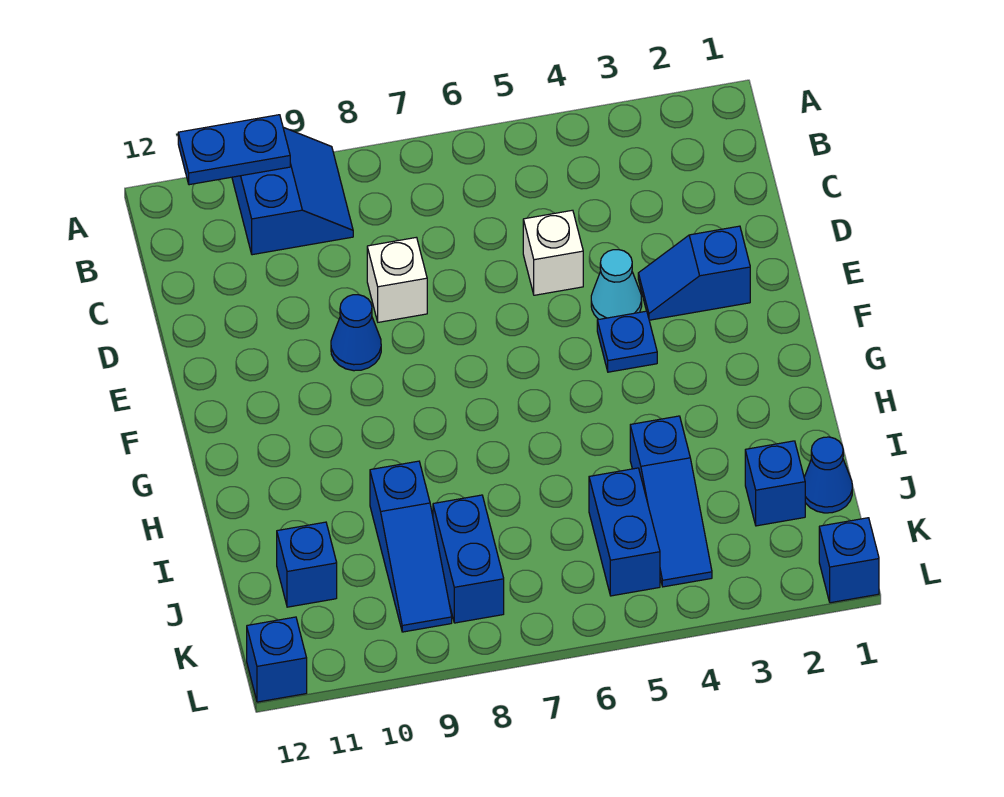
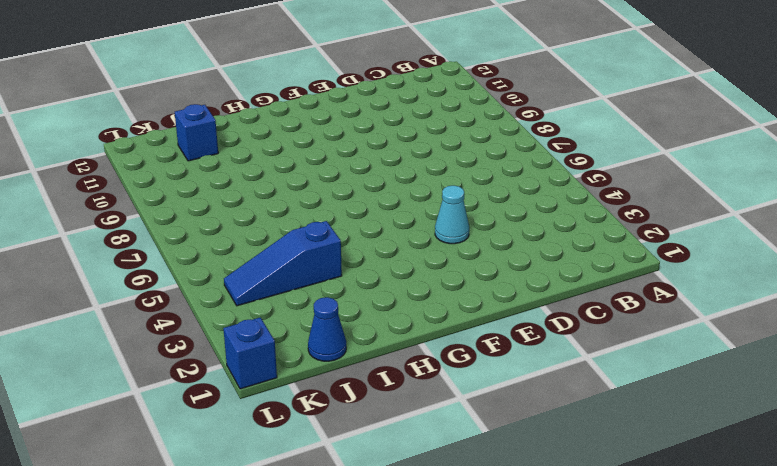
none -> blue 2x2 slope [232,127,353,255]
none -> white 1x1 brick [523,210,583,295]
none -> white 1x1 brick [367,237,427,322]

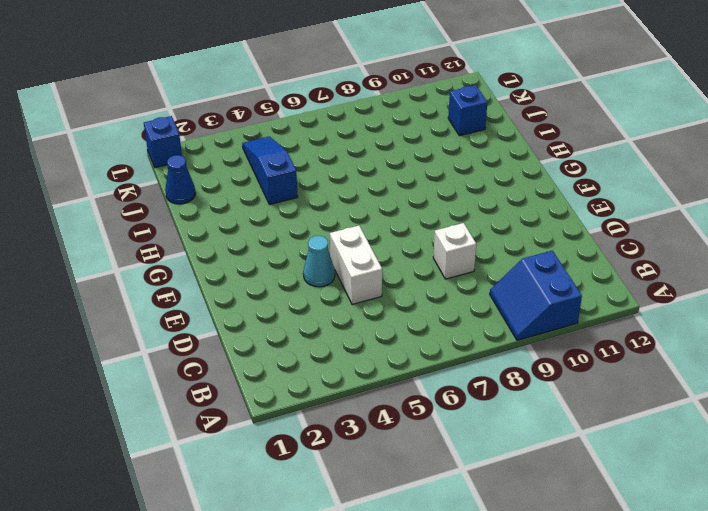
white 1x2 brick [330,226,382,304] -> white 1x1 brick [523,210,583,295]
none -> blue 1x2 slope [638,226,750,320]
none -> blue 1x1 cone [331,295,381,371]
none -> blue 1x1 plate [597,311,657,372]

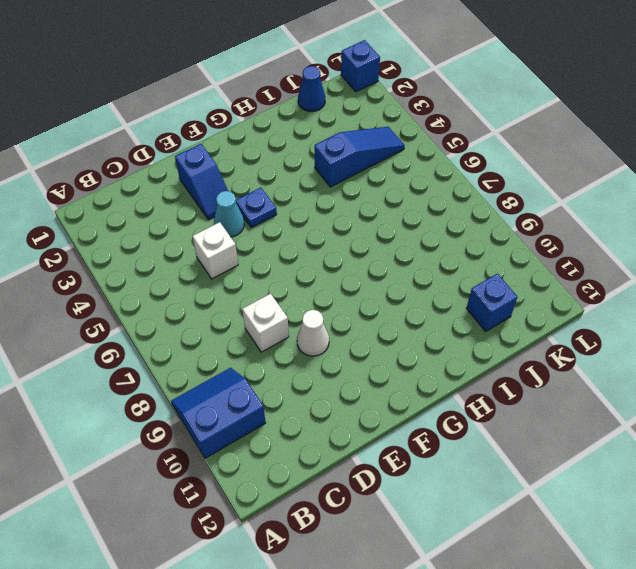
white 1x1 cone [297,310,329,356] -> blue 1x1 cone [331,295,381,371]
none -> blue 1x3 slope [370,461,452,632]
none -> blue 1x1 brick [745,441,805,526]
none -> blue 1x2 brick [589,468,660,596]

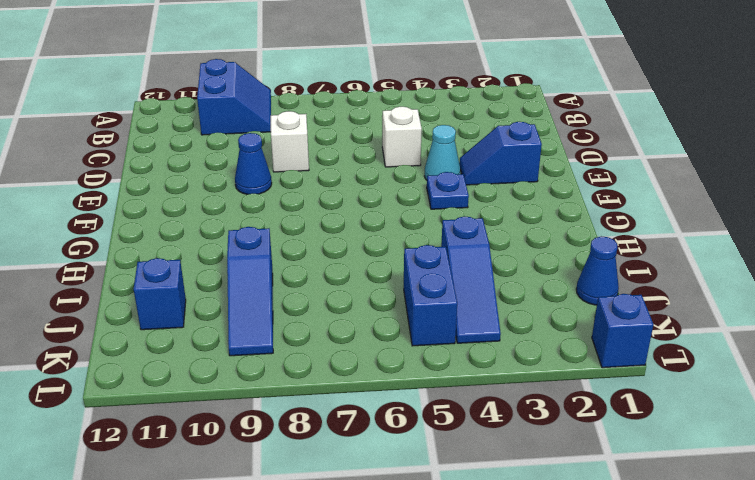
none -> blue 1x1 brick [745,441,805,526]
none -> blue 1x2 brick [433,495,504,623]
none -> blue 1x1 brick [247,617,307,702]

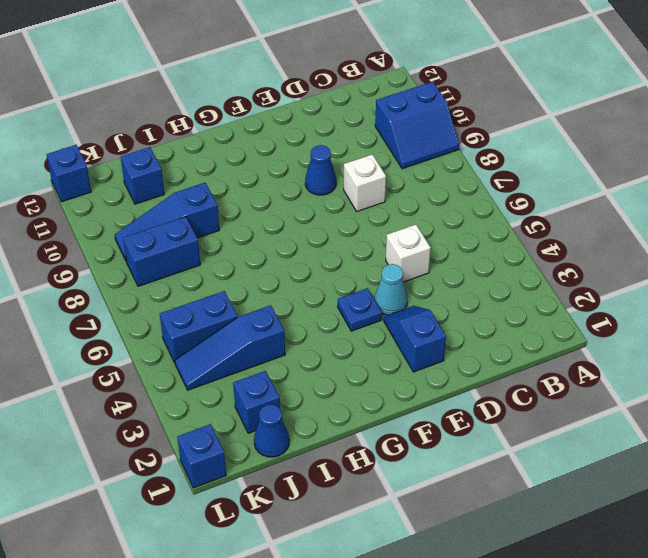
none -> blue 1x2 plate [178,115,290,185]

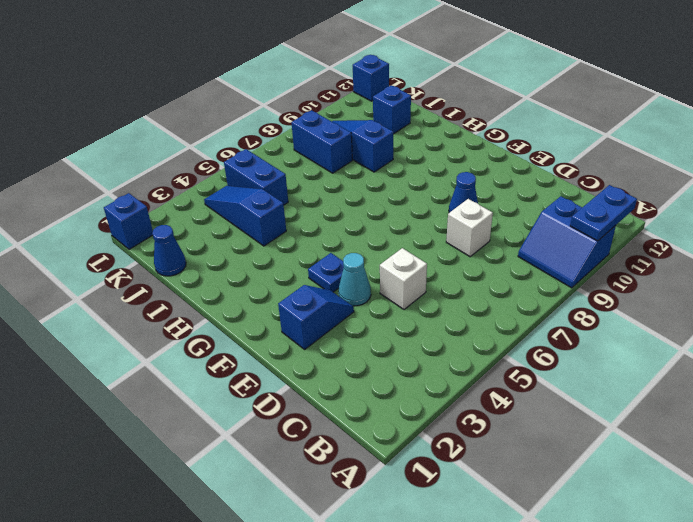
none -> blue 1x1 brick [745,441,805,526]

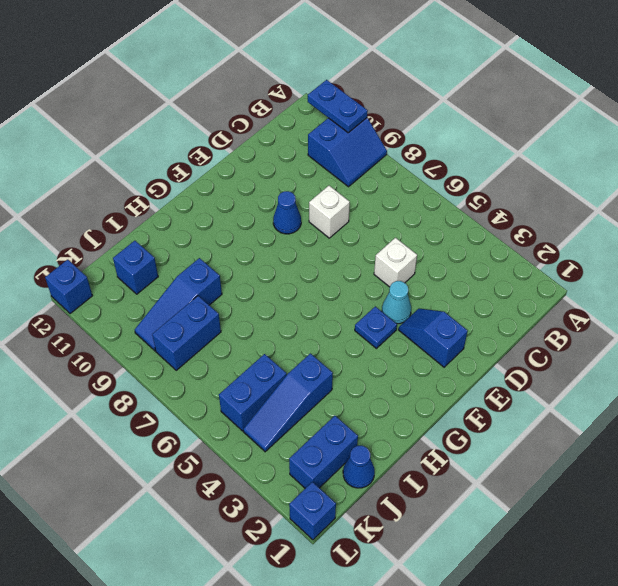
blue 1x2 brick [289,416,358,488] -> blue 1x1 brick [745,441,805,526]

